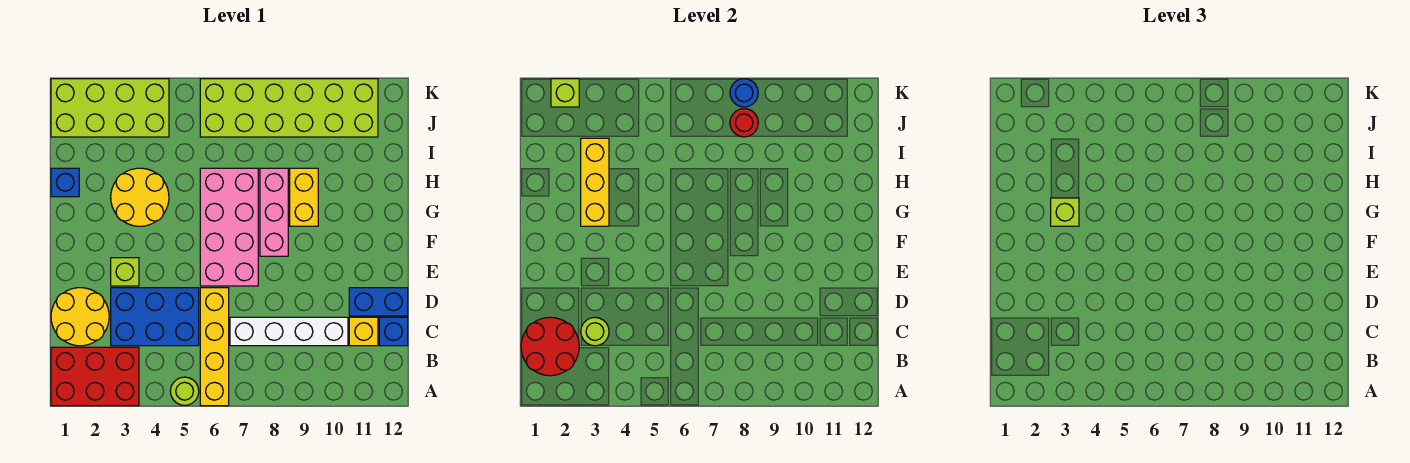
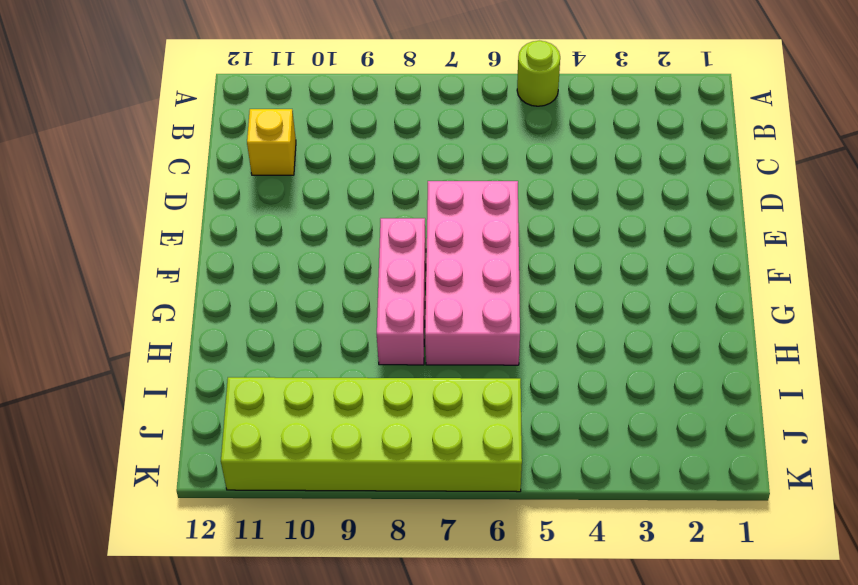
none -> red 2x3 brick [51,347,139,406]
none -> yellow 1x4 brick [200,288,229,406]
none -> yellow 2x2 round brick [51,288,109,346]

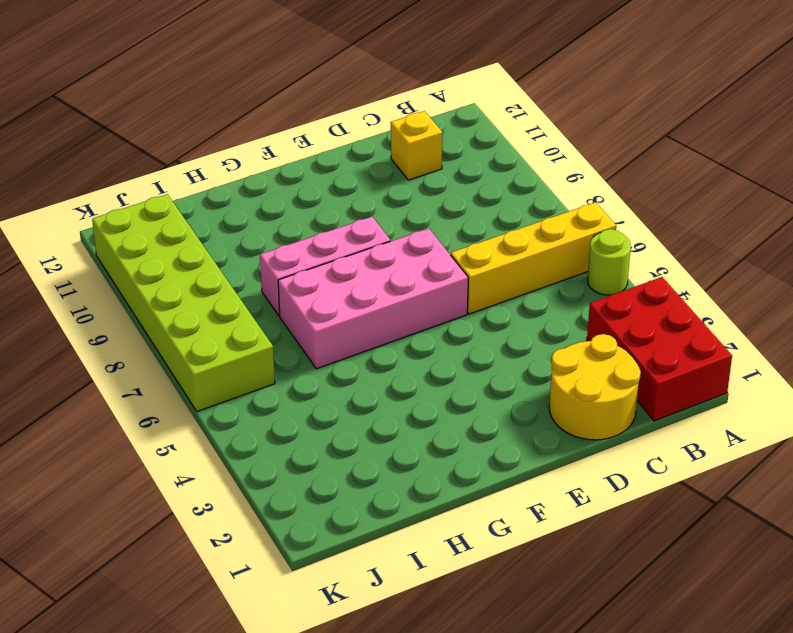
none -> blue 2x3 brick [111,288,199,346]
none -> white 1x4 brick [230,317,348,346]
none -> blue 1x1 brick [379,317,408,346]

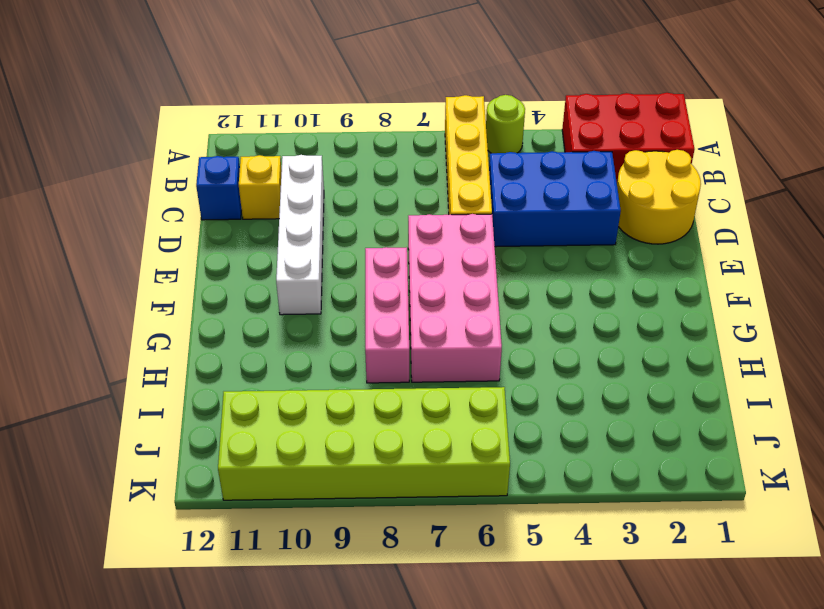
white 1x4 brick [276,155,324,315] -> white 1x4 brick turned to [230,317,348,346]
none -> blue 1x2 brick [349,288,408,316]
none -> lime 1x1 brick [111,258,139,286]
none -> yellow 2x2 round brick [111,168,169,226]

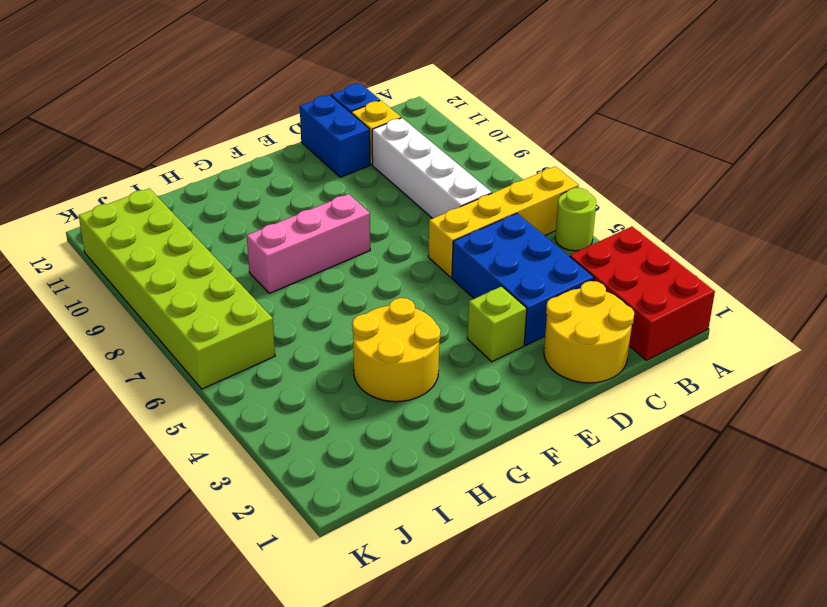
none -> pink 2x4 brick [200,168,258,286]
none -> yellow 1x2 brick [290,168,318,226]
none -> blue 1x1 brick [51,168,79,197]

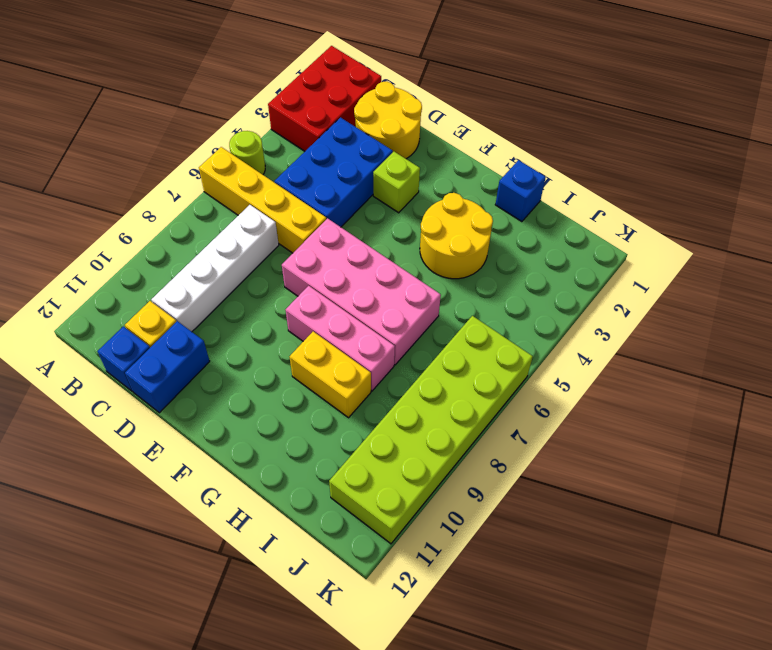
none -> lime 2x4 brick [51,79,169,137]
none -> red 2x2 round brick [521,317,579,376]
none -> lime 1x1 round brick [581,317,609,346]

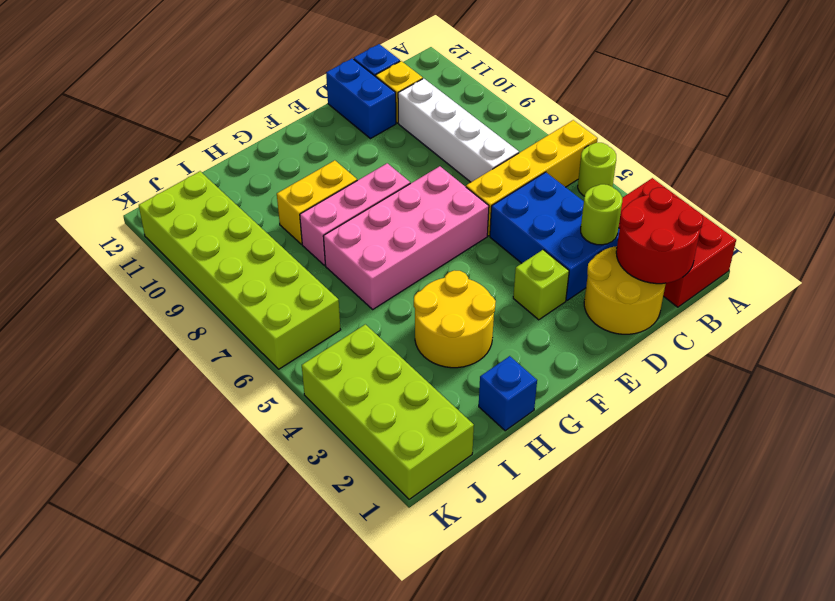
none -> yellow 1x3 brick [581,138,609,226]
none -> red 1x1 round brick [730,109,758,137]
none -> lime 1x1 brick [551,79,579,107]

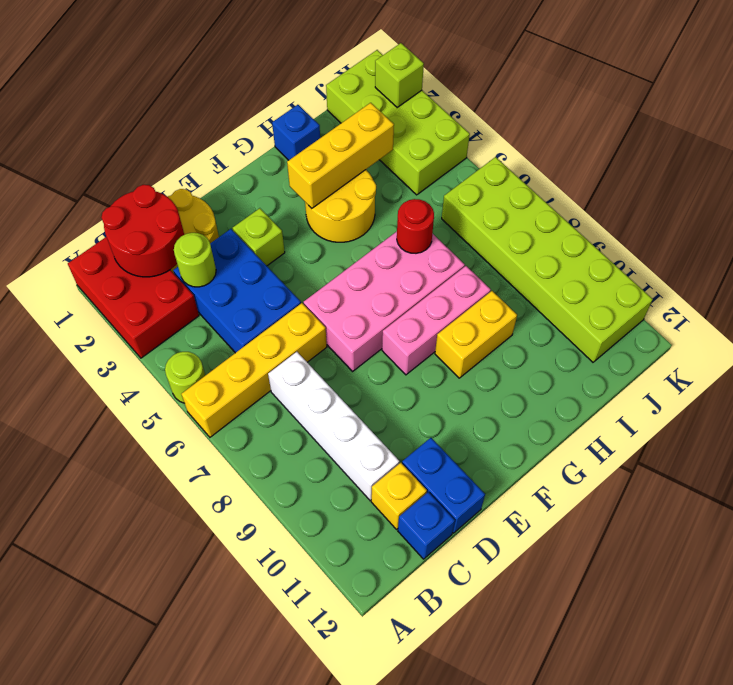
red 1x1 round brick [397,199,434,253] -> red 1x1 round brick moved to [730,109,758,137]
none -> blue 1x1 round brick [730,79,758,107]
none -> lime 1x1 brick [1051,198,1079,226]

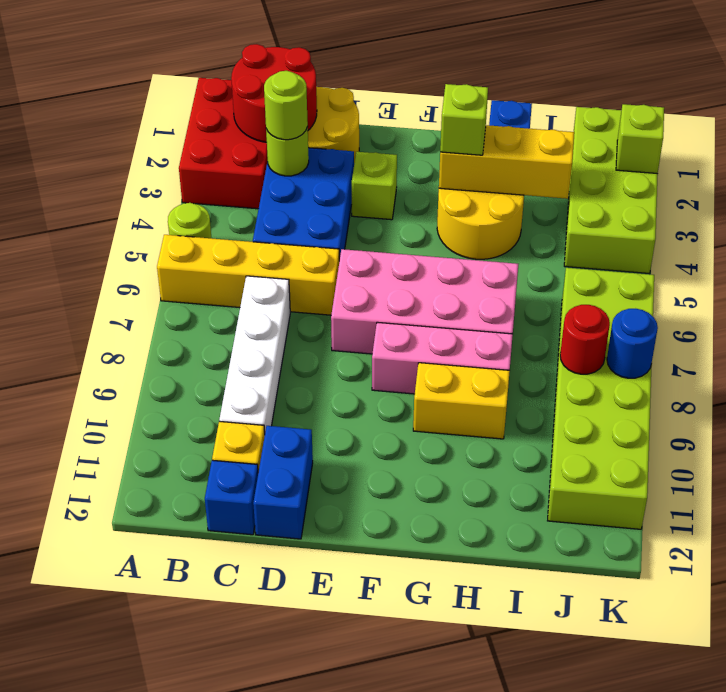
lime 1x1 round brick [264,71,308,140] -> none

